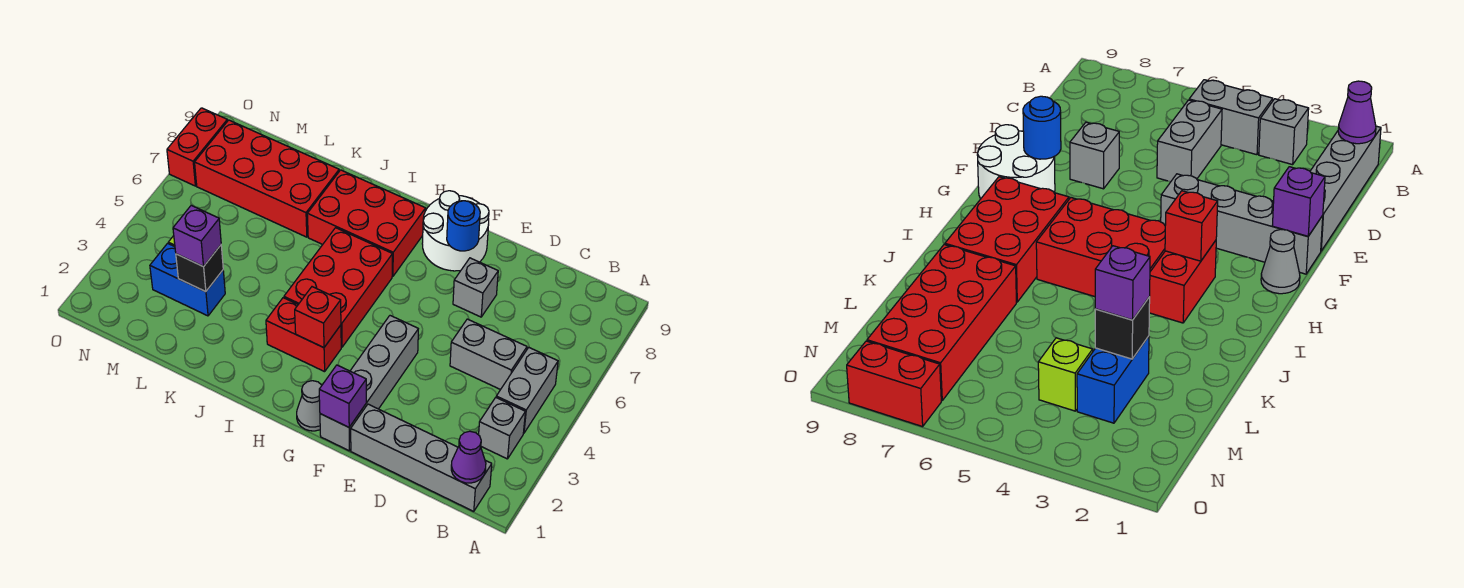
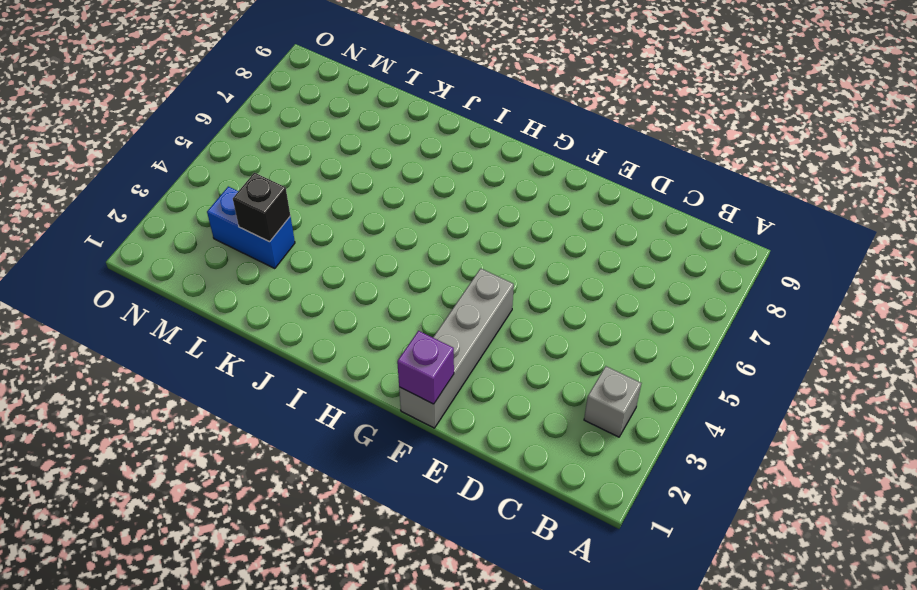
none -> grey 1x4 brick [351,404,492,511]
none -> grey 1x2 brick [496,348,558,433]
none -> grey 1x2 brick [450,319,527,390]

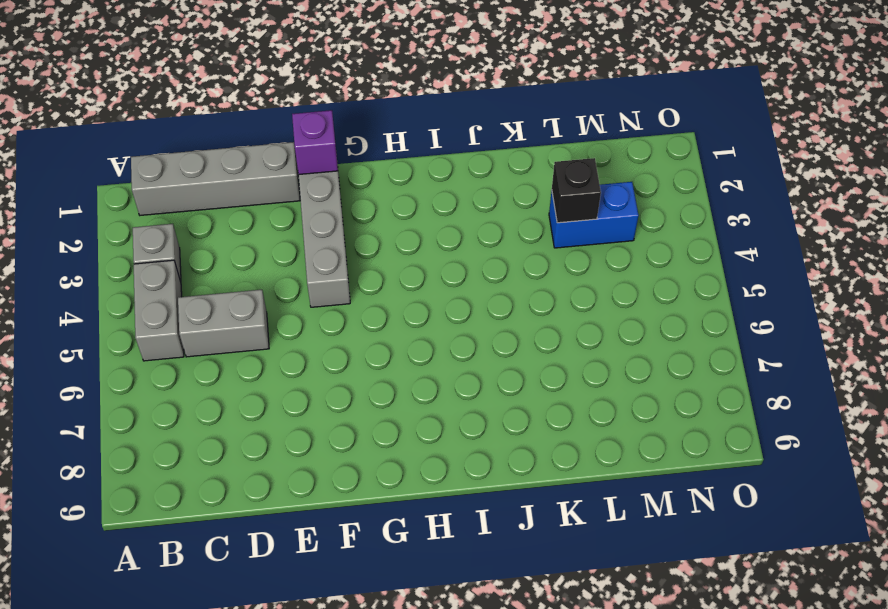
none -> grey 1x1 brick [453,258,498,317]
none -> white 2x2 round brick [422,191,489,271]
none -> grey 1x1 cone [297,381,322,431]

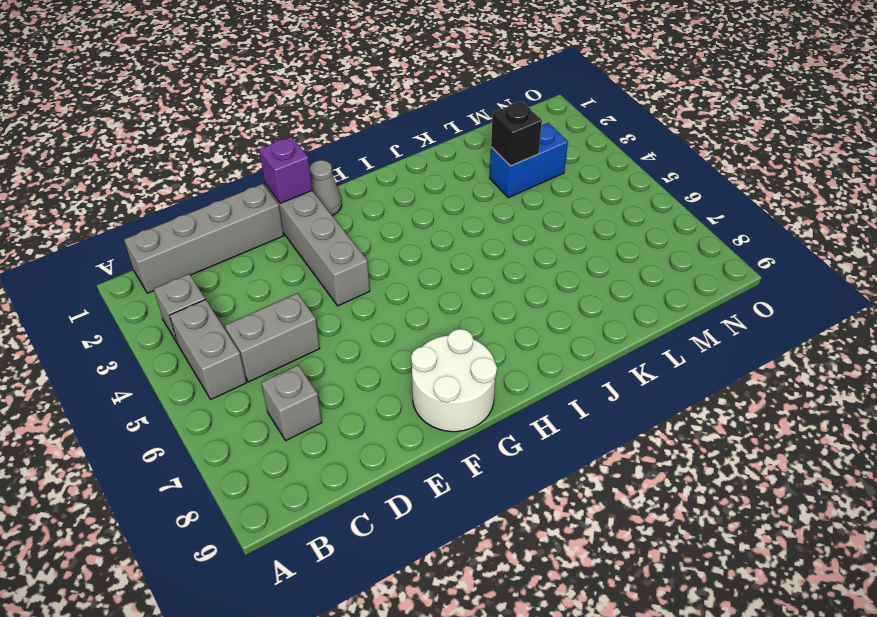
grey 1x1 brick [261,365,322,440] -> grey 1x1 brick moved to [453,258,498,317]
none -> red 1x2 brick [266,298,341,372]
none -> red 2x3 brick [284,228,392,347]
none -> red 2x3 brick [307,170,426,277]

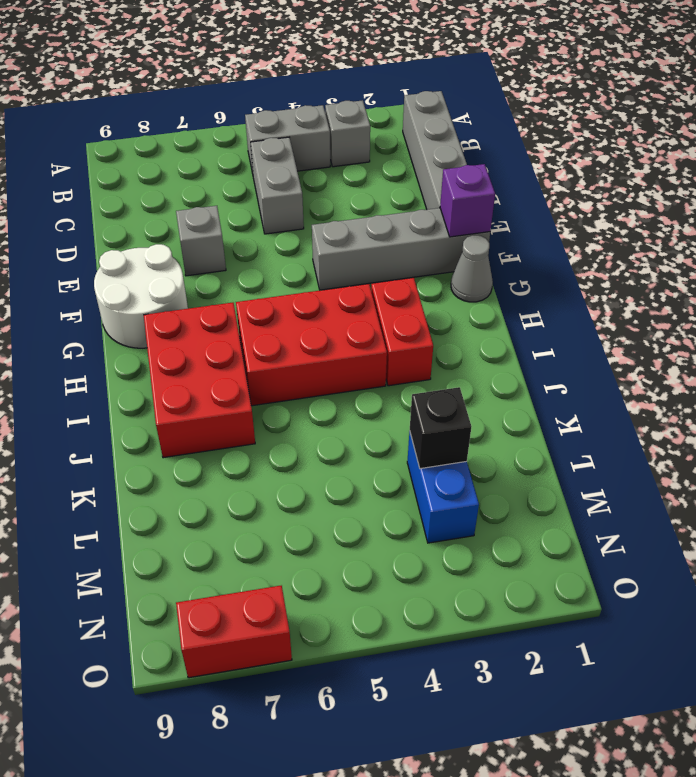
none -> red 2x4 brick [195,120,339,237]
none -> lime 1x1 brick [1038,338,1093,411]
none -> purple 1x1 cone [451,431,486,483]

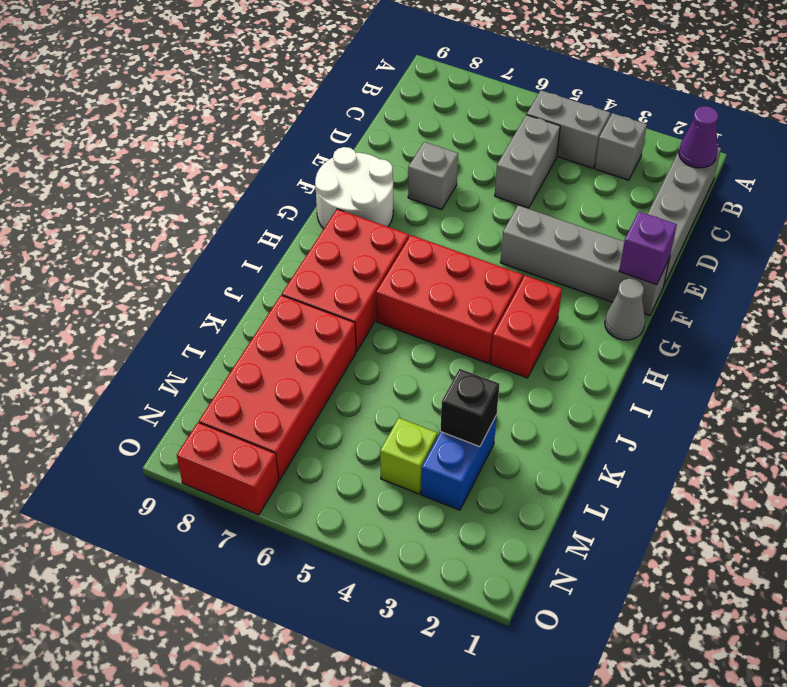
none -> blue 1x1 round brick [447,201,480,251]
none -> red 1x1 brick [295,287,341,348]
none -> purple 1x1 brick [173,205,221,267]

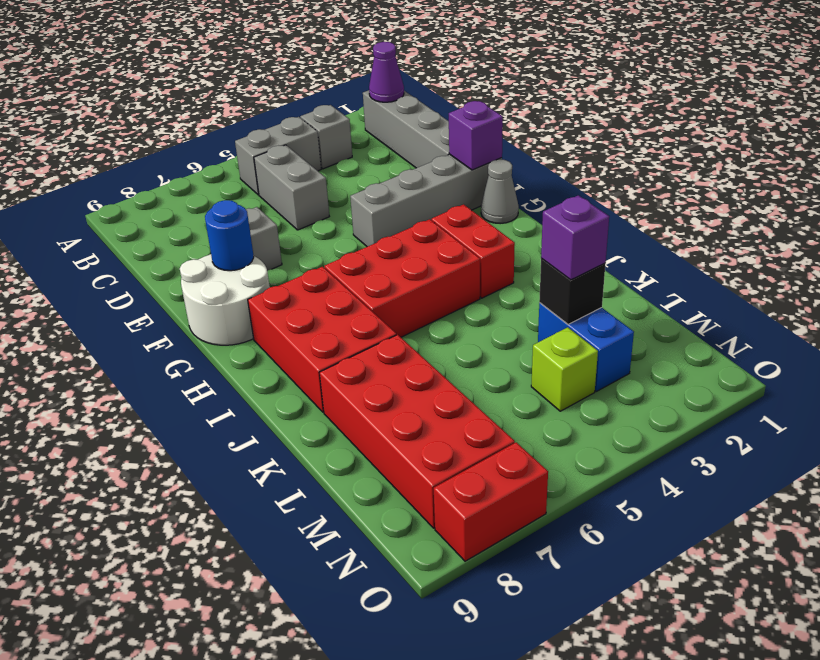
none -> red 1x1 brick [295,287,341,348]

